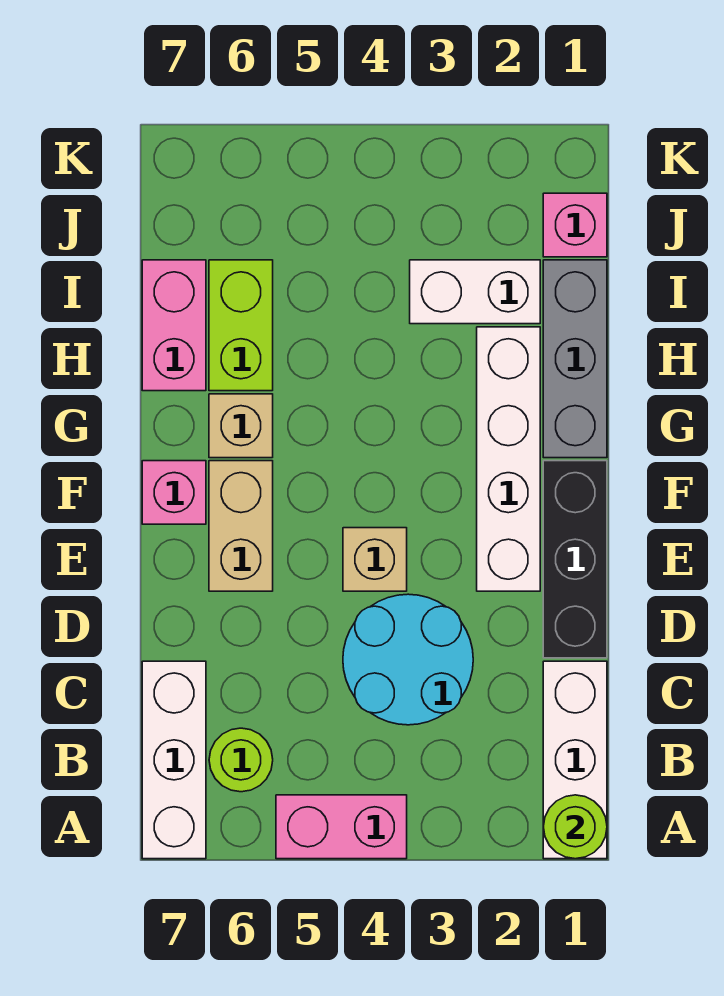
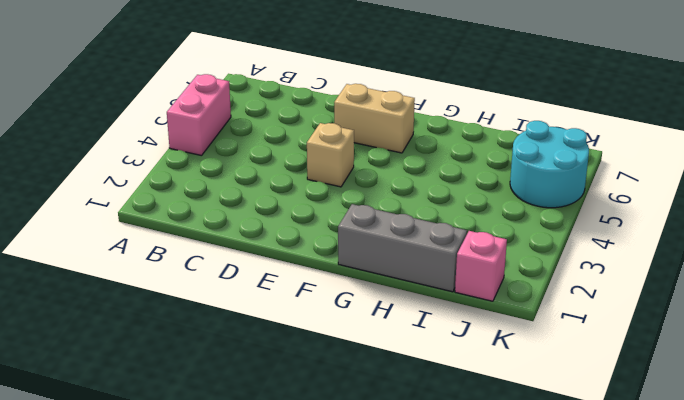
cyan 2x2 round brick [510,121,589,208] -> cyan 2x2 round brick moved to [343,594,473,725]
none -> white 1x3 brick [543,661,607,859]
none -> white 1x3 brick [142,661,206,859]
none -> lime 1x1 round brick [209,728,273,792]

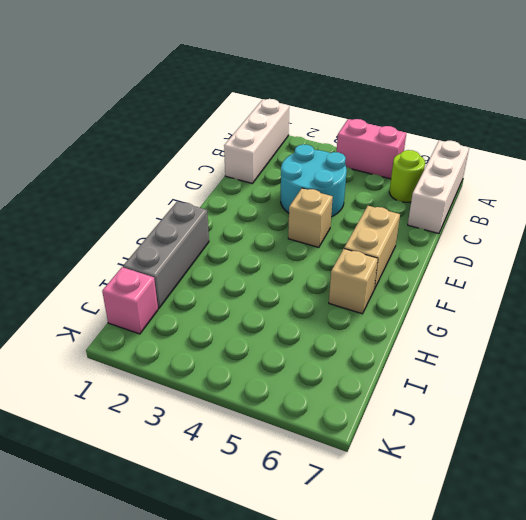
none -> black 1x3 brick [543,461,607,658]
none -> white 1x4 brick [477,327,540,591]
none -> pink 1x1 brick [142,461,206,524]

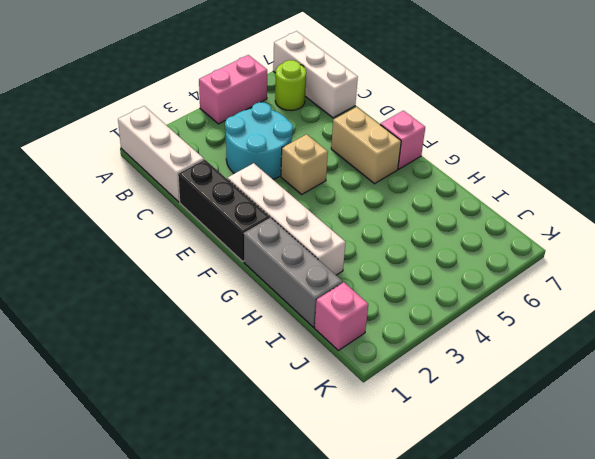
none -> tan 1x1 brick [209,394,273,458]
none -> lime 1x2 brick [209,260,273,391]
none -> pink 1x2 brick [142,260,206,391]

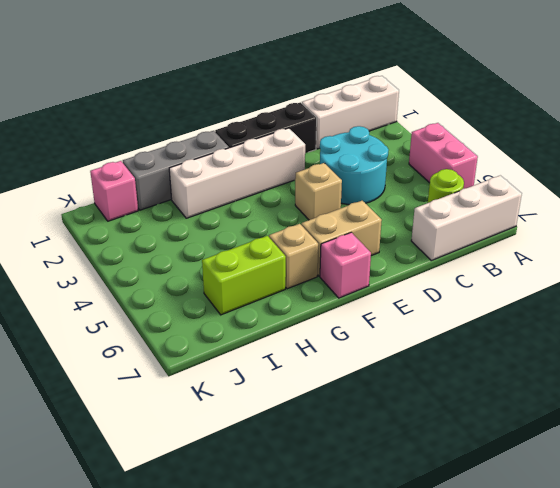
none -> pink 1x2 brick [142,260,206,391]
none -> white 1x2 brick [410,260,540,324]
none -> lime 1x1 round brick [543,795,607,859]

